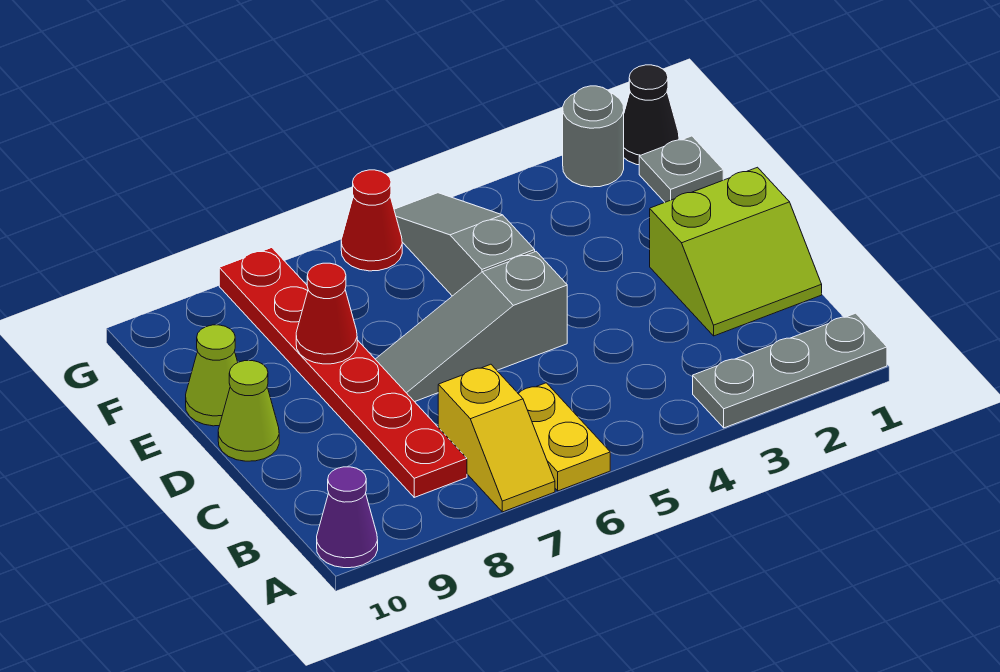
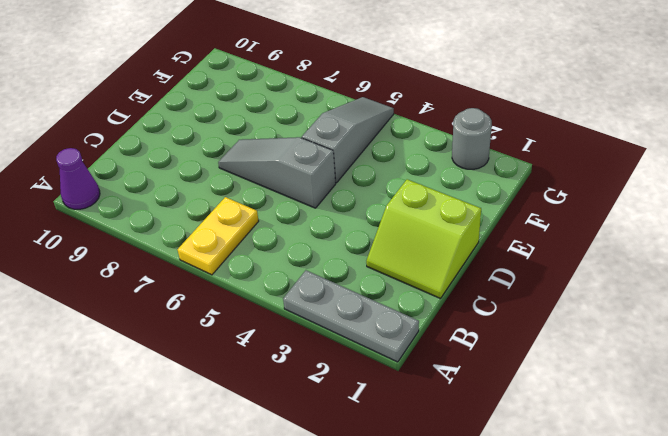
none -> yellow 1x2 slope [438,364,555,512]
none -> red 1x6 plate [219,248,467,497]
none -> lime 1x1 cone [218,361,279,461]

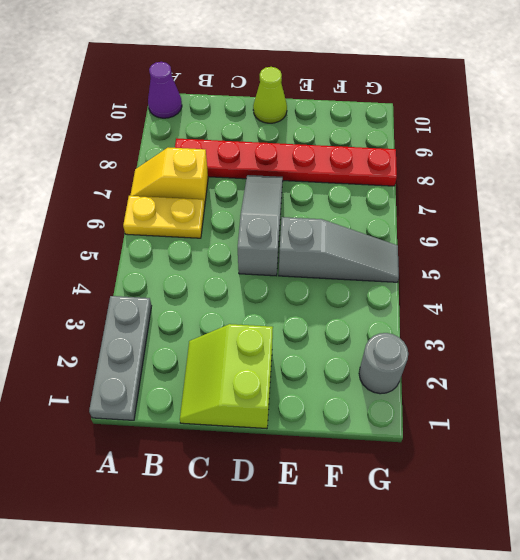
none -> lime 1x1 cone [186,325,238,426]
none -> grey 1x1 plate [639,136,723,202]
none -> black 1x1 cone [624,65,679,165]

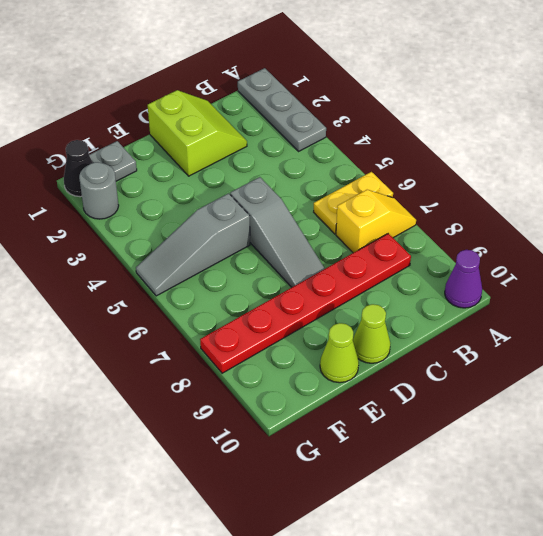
none -> red 1x1 cone [341,170,402,271]
none -> red 1x1 cone [296,263,357,364]

